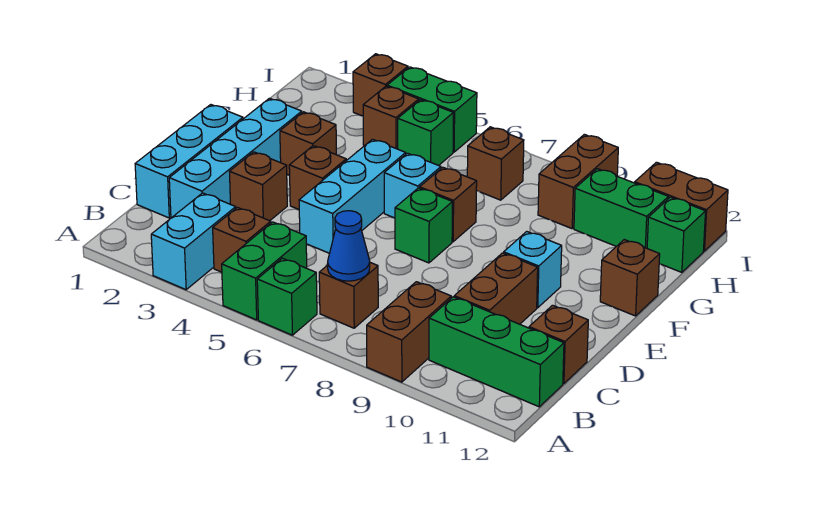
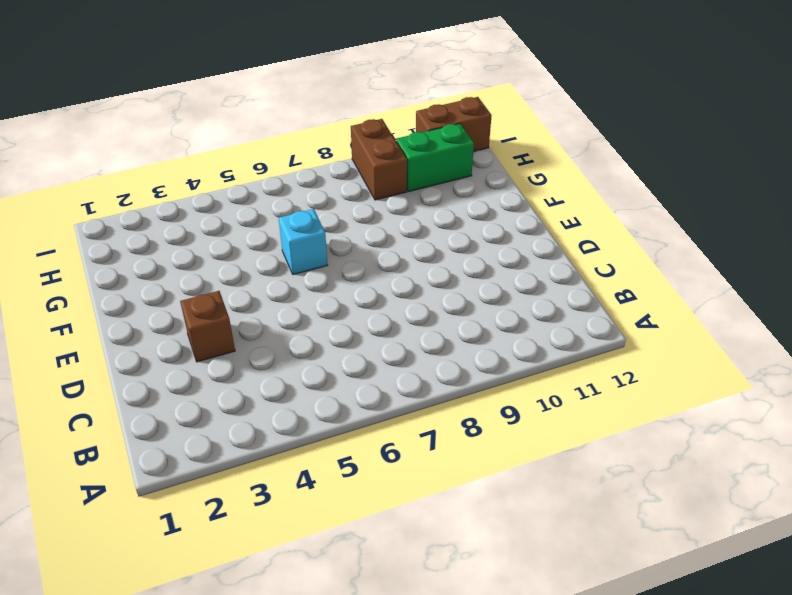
none -> cyan 1x2 brick [151,193,236,290]
none -> green 1x2 brick [222,222,307,320]
none -> green 1x1 brick [257,258,317,335]
none -> brown 1x2 brick [367,282,451,382]

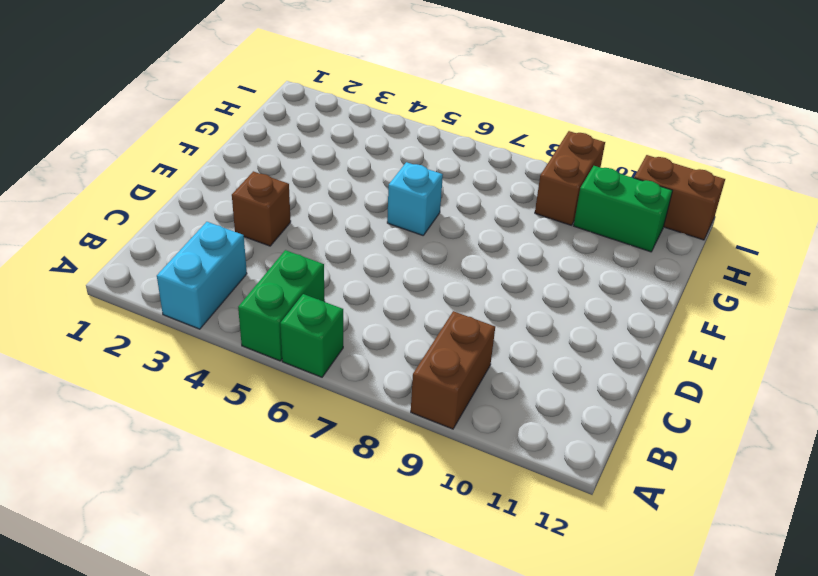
none -> brown 1x1 brick [213,207,271,272]
none -> brown 1x1 brick [319,263,378,328]
none -> green 1x3 brick [429,297,564,407]
none -> cyan 1x3 brick [135,105,243,218]

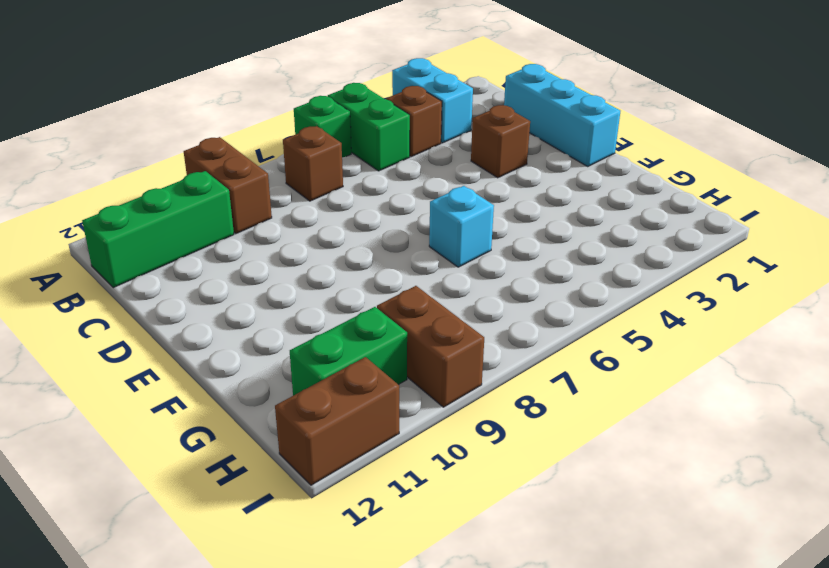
none -> cyan 1x4 brick [169,98,302,218]
none -> brown 1x2 brick [454,253,538,324]
none -> brown 1x1 brick [529,305,588,384]
none -> cyan 1x3 brick [299,139,406,253]

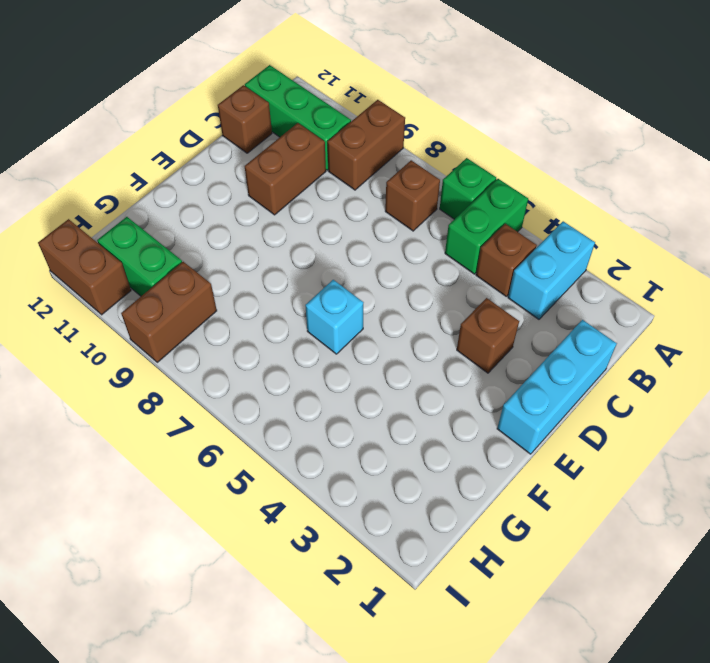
none -> cyan 1x4 brick [169,98,302,218]
none -> cyan 1x3 brick [299,139,406,253]
none -> brown 1x1 brick [289,146,346,209]
none -> green 1x1 brick [395,188,452,263]

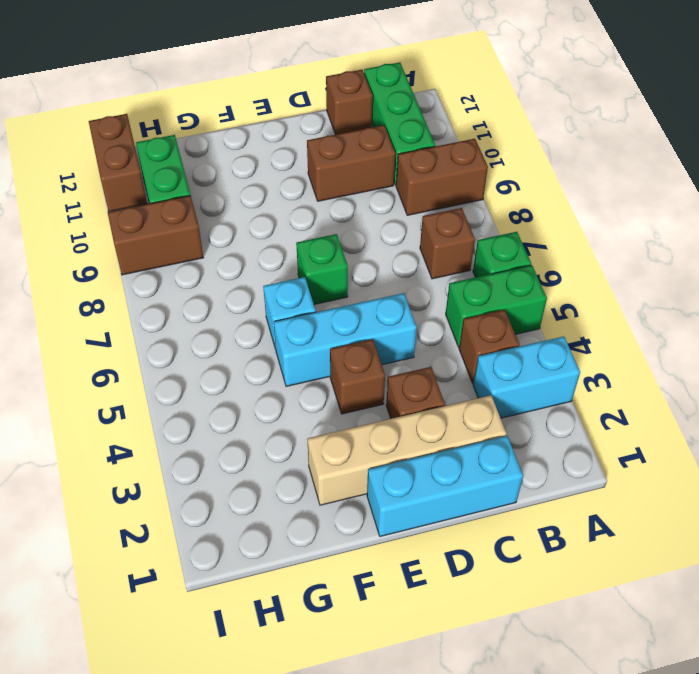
tan 1x4 brick [307,395,506,505] -> cyan 1x4 brick [169,98,302,218]
none -> cyan 1x1 brick [504,232,562,308]
none -> brown 1x1 brick [280,112,336,175]
none -> brown 1x1 brick [420,167,477,242]
none -> brown 1x1 brick [600,240,660,316]

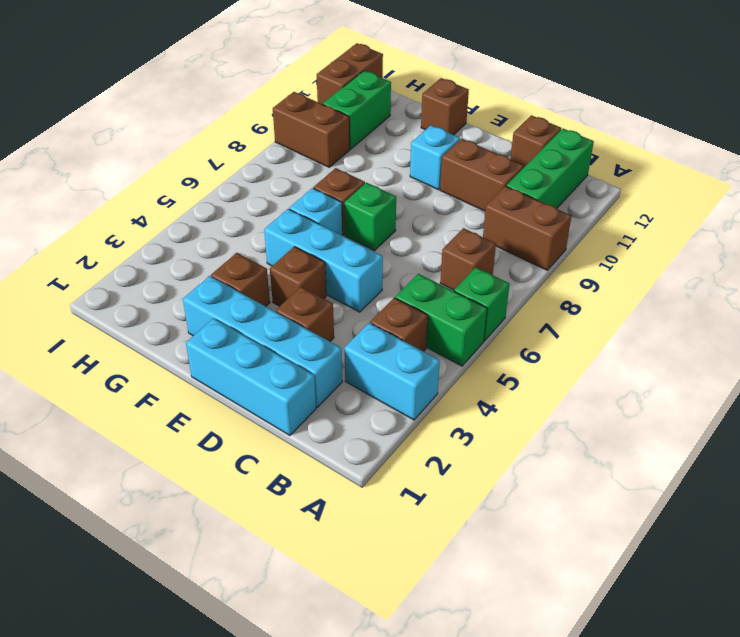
none -> brown 1x1 brick [363,86,419,149]
none -> green 1x1 brick [398,100,453,166]
none -> brown 1x1 brick [467,127,524,200]
none -> green 1x1 brick [647,197,706,272]

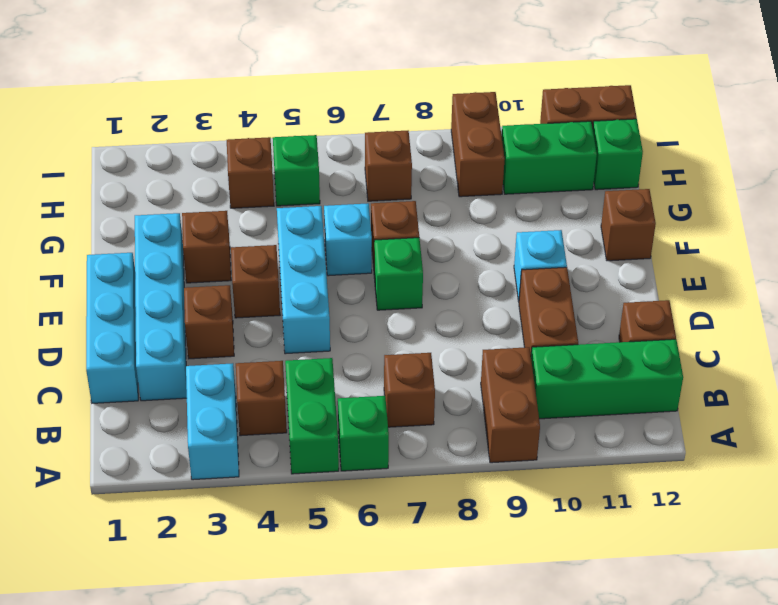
none -> brown 1x1 brick [353,54,408,116]
none -> green 1x2 brick [387,67,477,152]
none -> blue 1x1 cone [328,211,370,281]

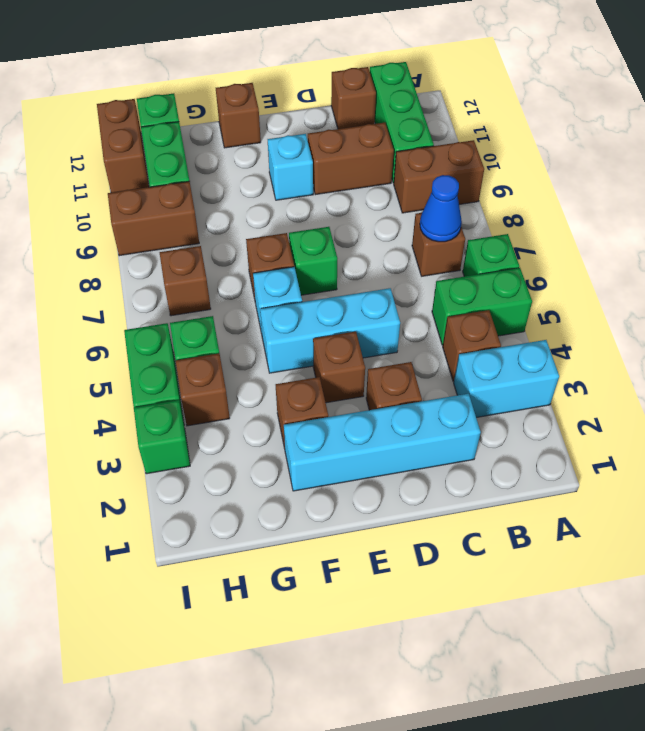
green 1x1 brick [134,400,190,474] -> brown 1x1 brick [353,54,408,116]
none -> cyan 1x3 brick [135,105,243,218]

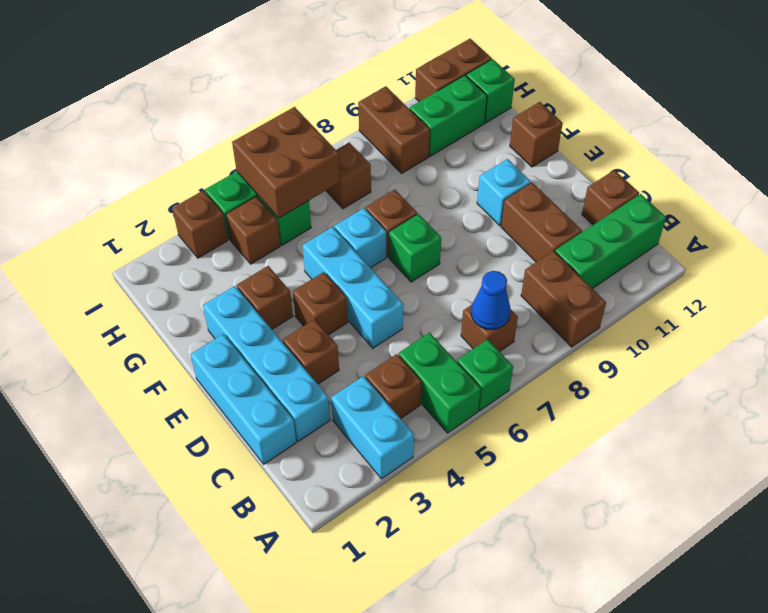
brown 2x2 brick [232,107,340,218] -> none

